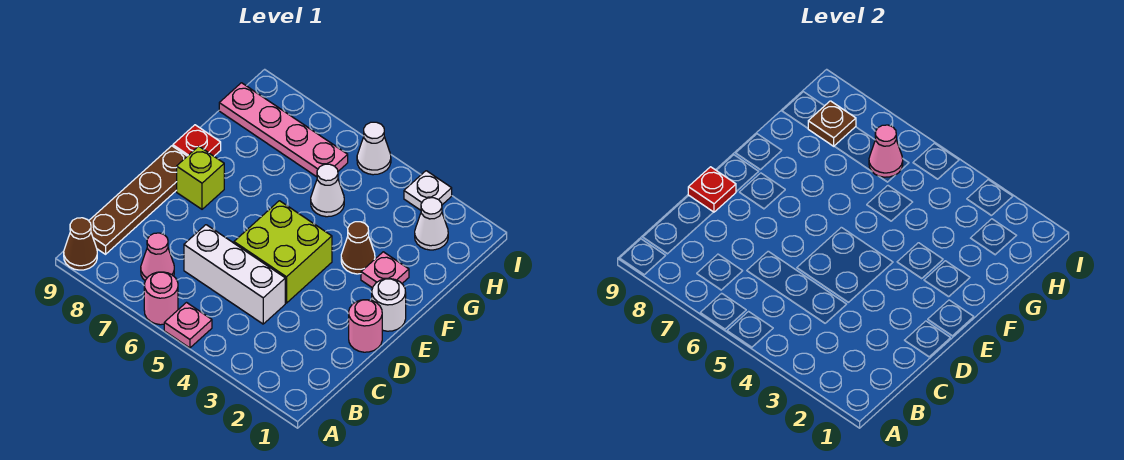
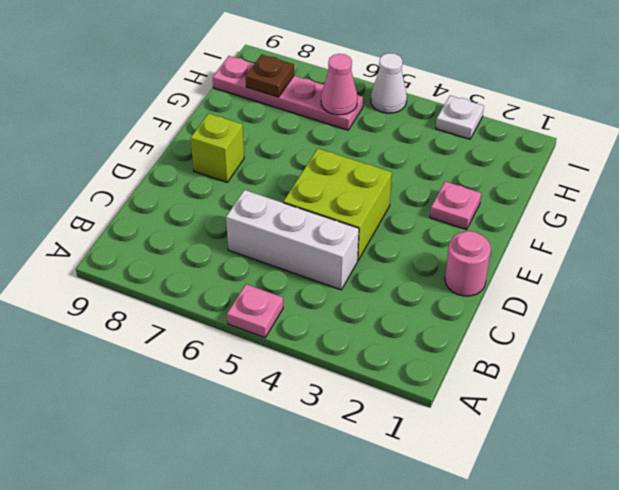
none -> pink 1x1 round brick [144,272,178,325]
none -> brown 1x1 cone [64,218,97,270]
none -> pink 1x1 cone [141,233,174,281]

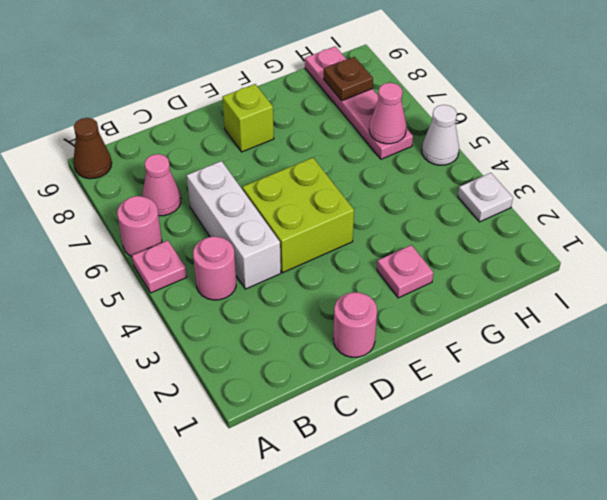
pink 1x1 round brick [193,237,236,300] -> none
none -> brown 1x4 plate [89,146,187,254]
none -> white 1x1 round brick [372,279,406,331]
none -> brown 1x1 cone [341,222,375,274]

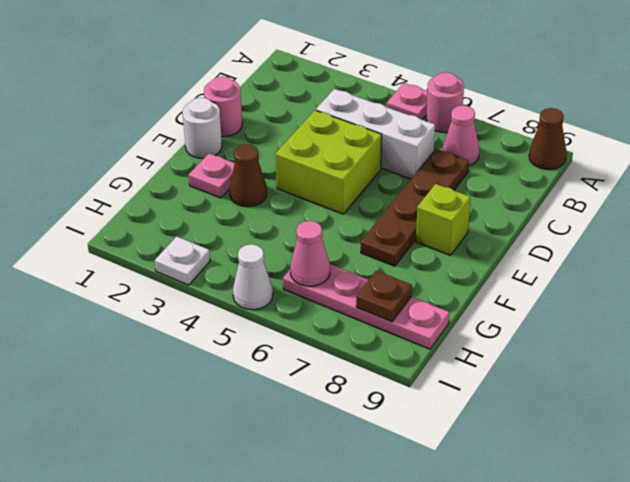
brown 1x4 plate [361,149,469,266] -> brown 1x4 plate moved to [89,146,187,254]
none -> red 1x1 plate [173,125,221,156]
none -> white 1x1 cone [311,164,344,217]
none -> white 1x1 cone [415,198,448,250]

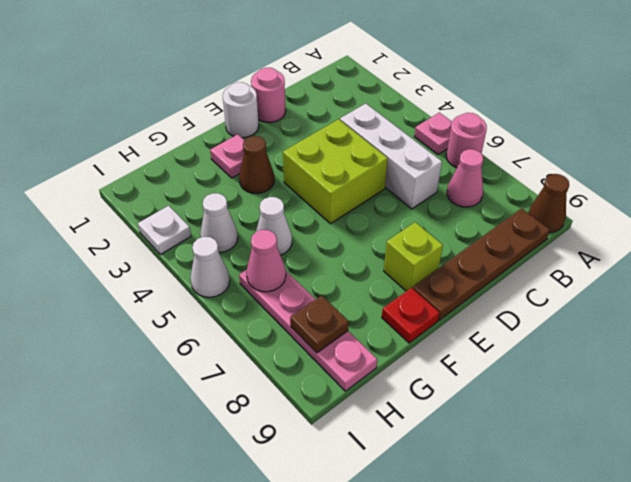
white 1x1 cone [200,193,238,253] -> white 1x1 cone moved to [415,198,448,250]
none -> red 1x1 plate [688,167,736,212]

